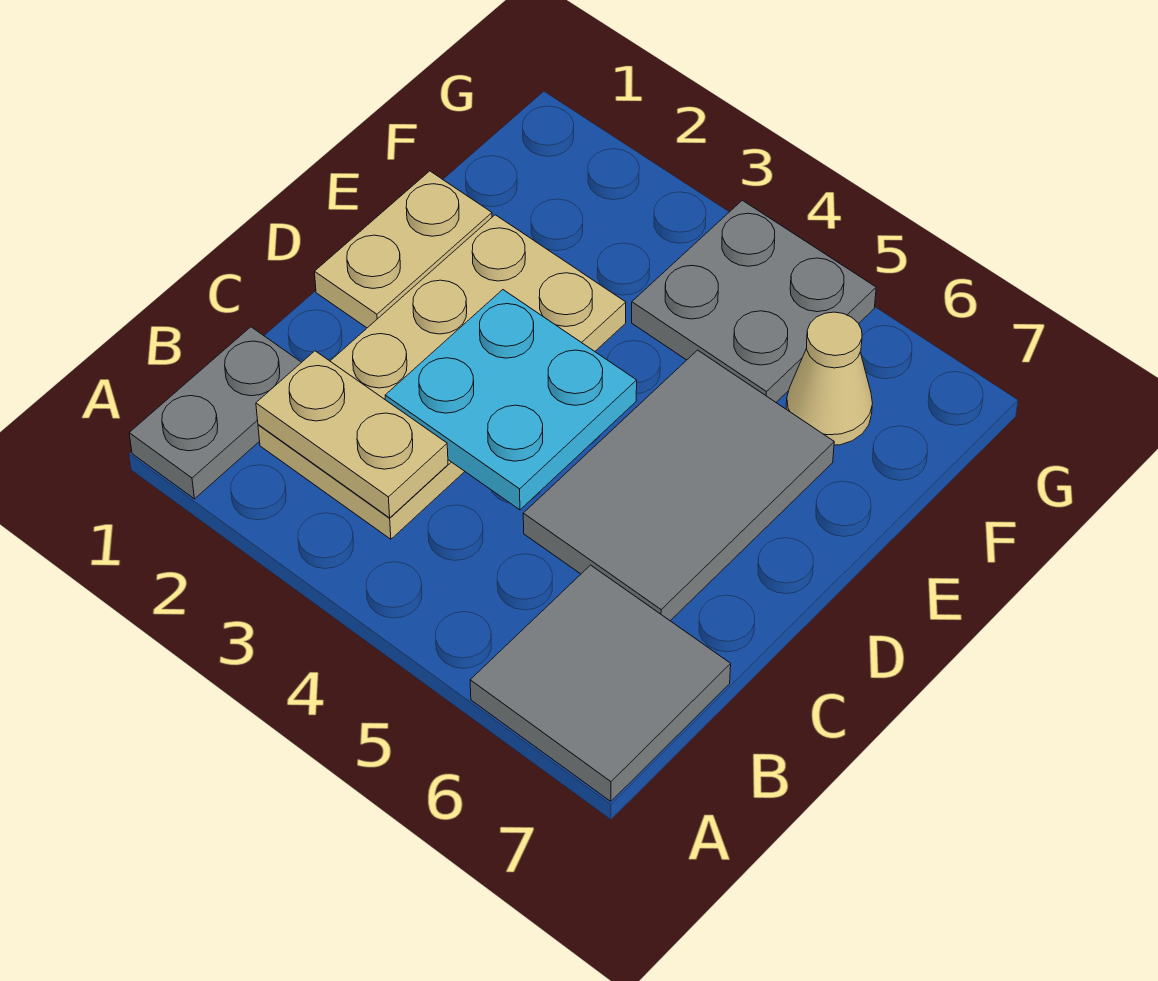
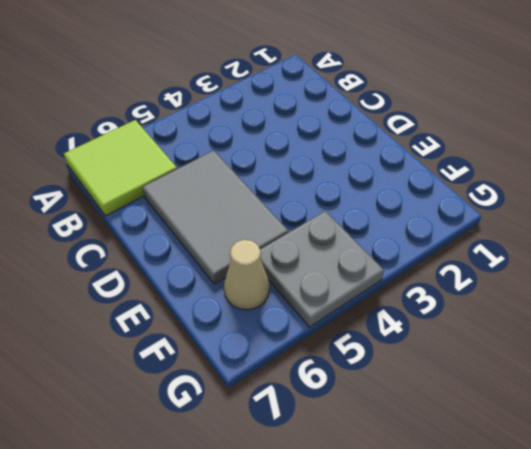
lime 2x2 tile [64,120,177,216] -> grey 2x2 tile [470,565,731,801]
none -> grey 1x2 plate [129,327,302,499]
none -> tan 2x4 plate [258,215,626,539]

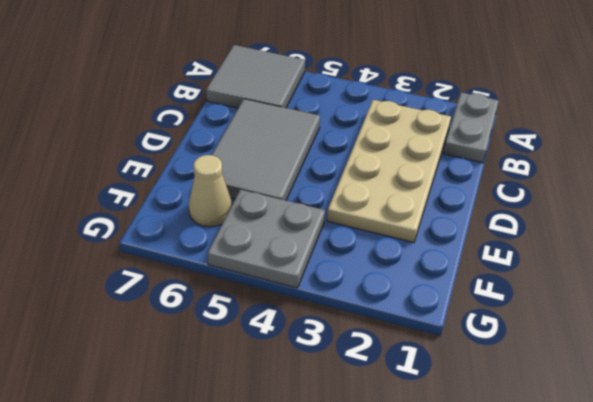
none -> tan 1x2 plate [315,171,492,328]
none -> tan 1x2 plate [256,351,448,518]

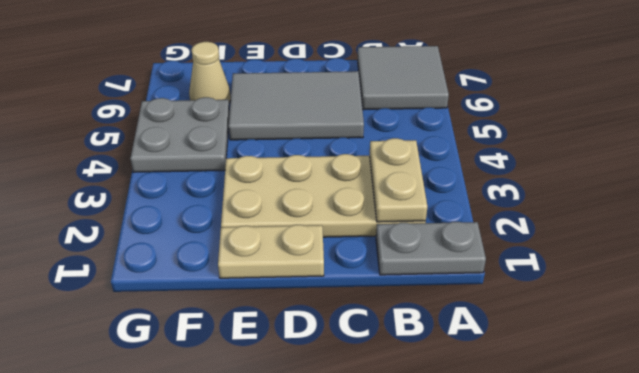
none -> cyan 2x2 plate [385,290,637,510]

